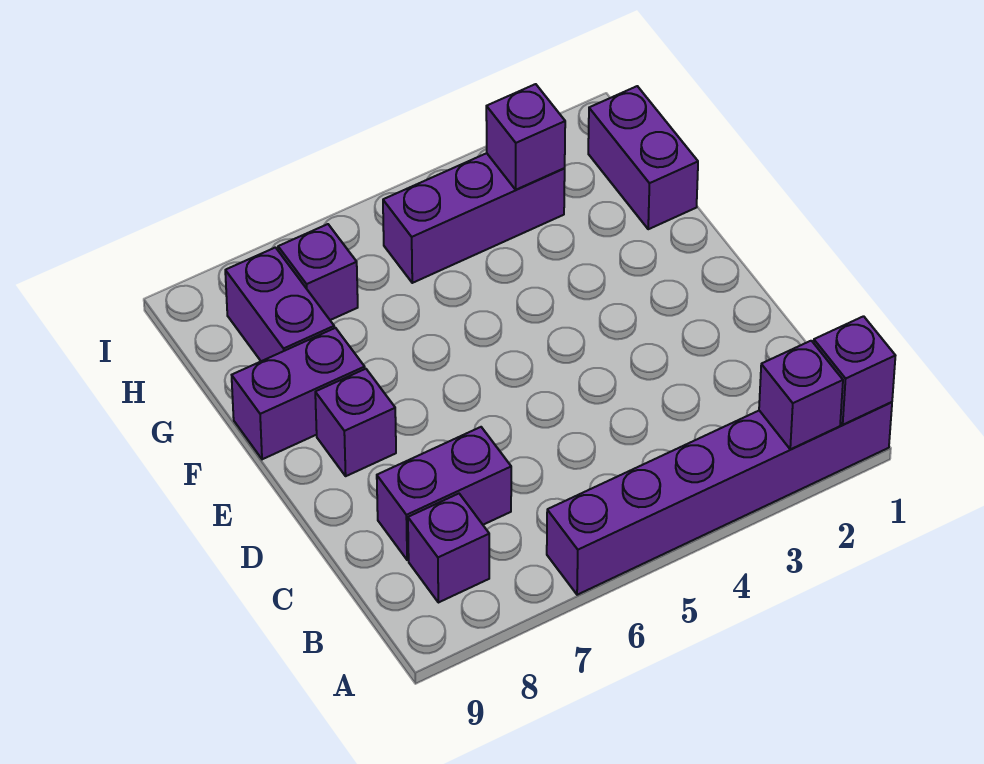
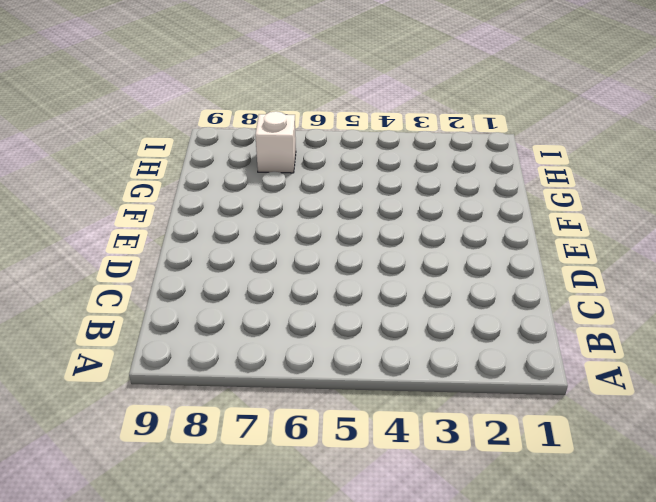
white 1x1 brick [255,111,296,173] -> purple 1x1 brick [278,224,358,320]
none -> purple 1x6 brick [547,402,892,595]
none -> purple 1x1 brick [408,494,489,603]
none -> purple 1x2 brick [377,427,511,560]

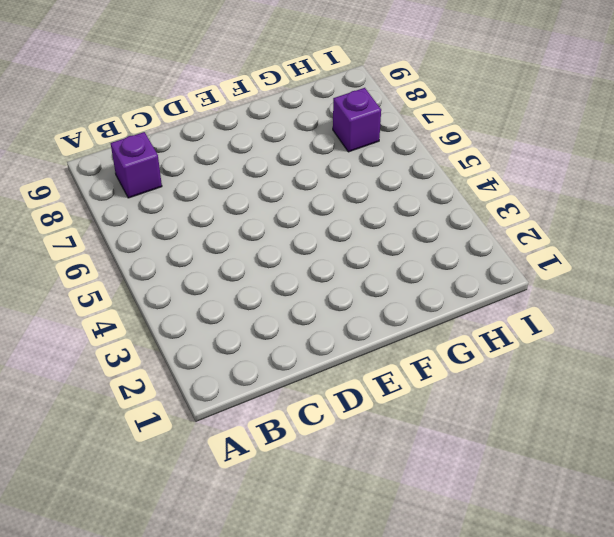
none -> purple 1x6 brick [547,402,892,595]
none -> purple 1x2 brick [377,427,511,560]
none -> purple 1x1 brick [315,369,396,476]

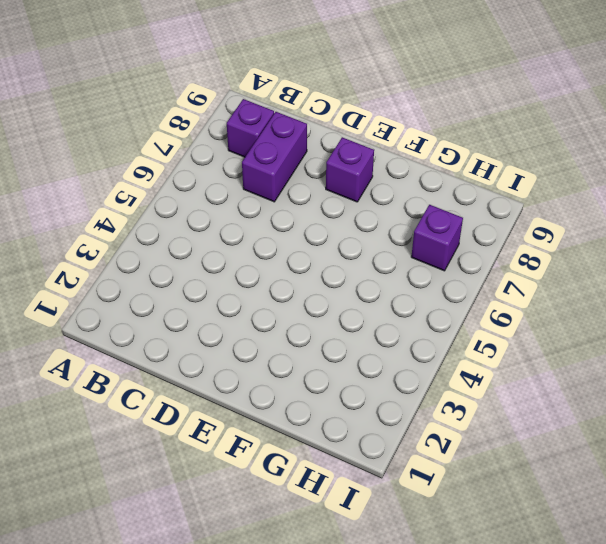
none -> purple 1x6 brick [547,402,892,595]
none -> purple 1x2 brick [232,328,365,459]
none -> purple 1x2 brick [588,86,698,229]

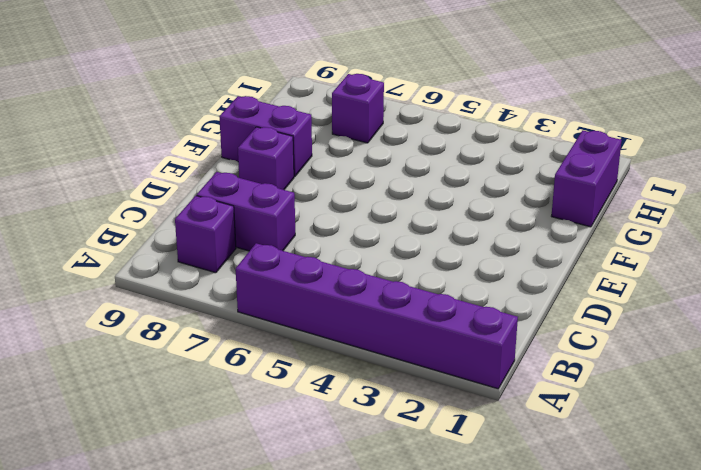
none -> purple 1x2 brick [225,248,334,361]
none -> purple 1x3 brick [383,153,565,283]
none -> purple 1x1 brick [814,316,895,425]

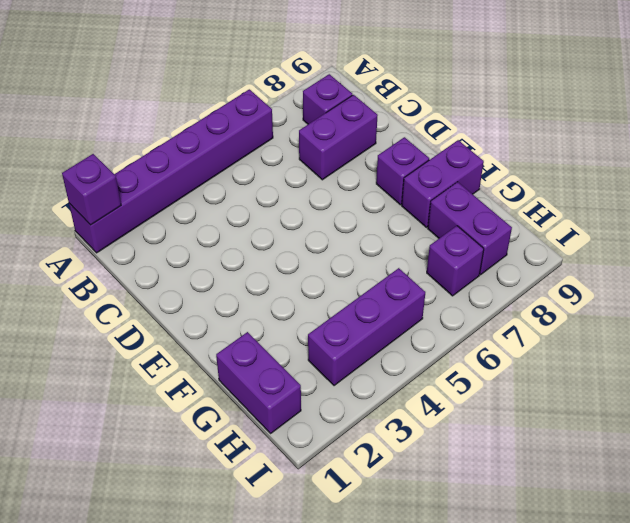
none -> purple 1x1 brick [759,341,843,449]
none -> purple 1x1 brick [486,84,565,190]

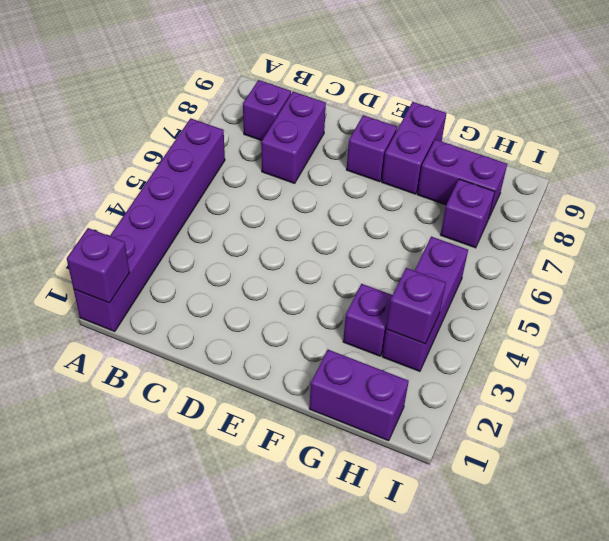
purple 1x1 brick [343,284,393,356] -> purple 1x1 brick moved to [759,341,843,449]

